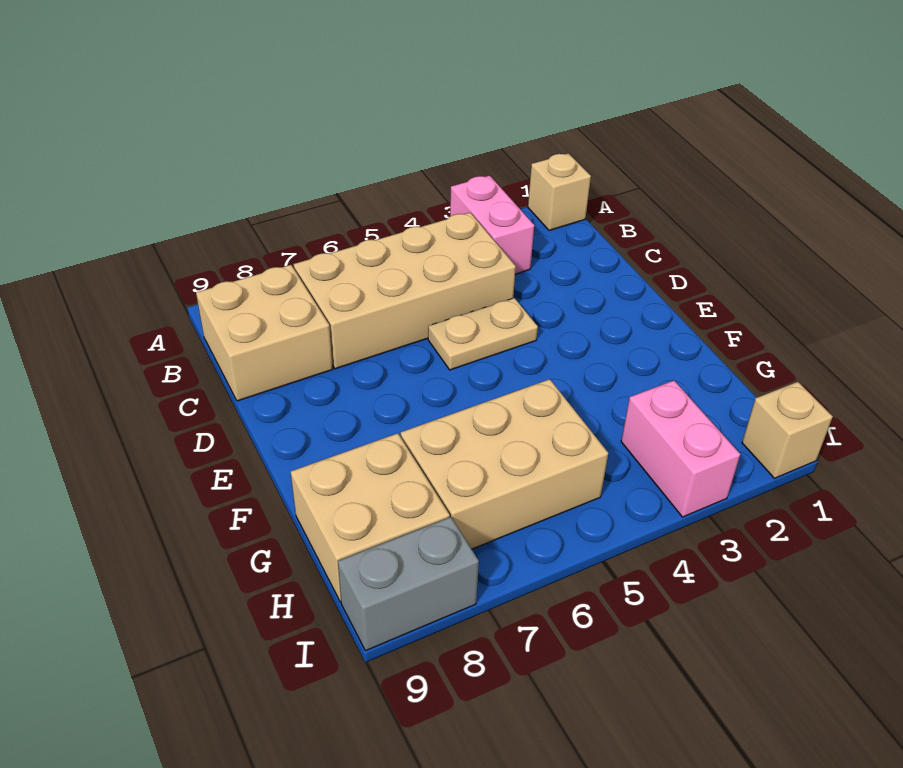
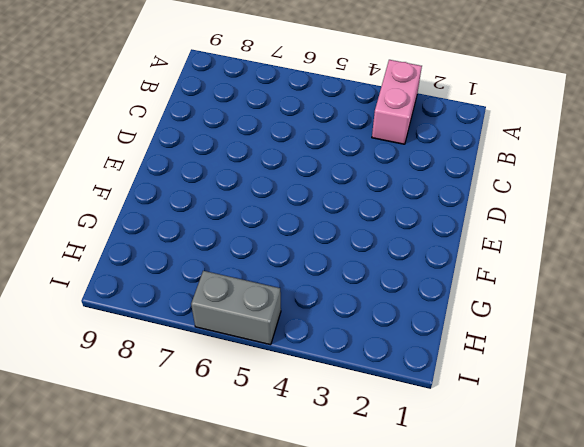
grey 1x2 brick [191,271,281,345] -> grey 1x2 brick moved to [338,517,479,651]
none -> tan 1x1 brick [528,153,591,230]
none -> tan 2x4 brick [294,213,516,369]

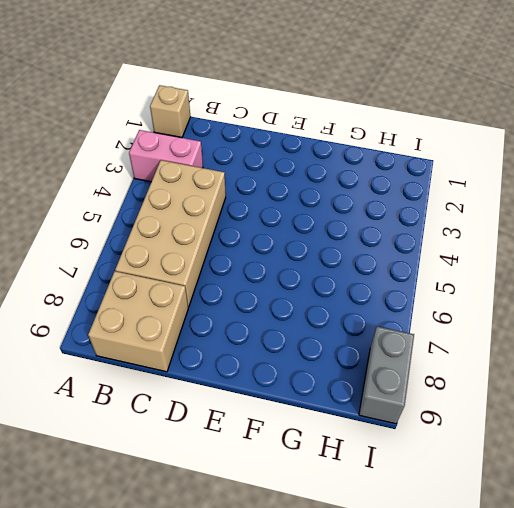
none -> tan 1x2 plate [428,298,538,370]
none -> tan 2x3 brick [401,379,608,549]

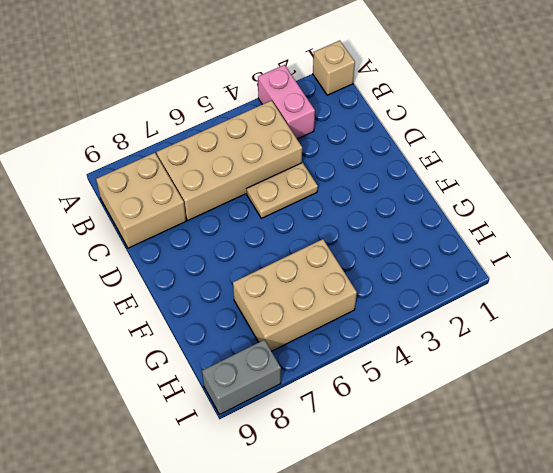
none -> tan 2x2 brick [291,433,450,602]
none -> pink 1x2 brick [621,381,740,517]

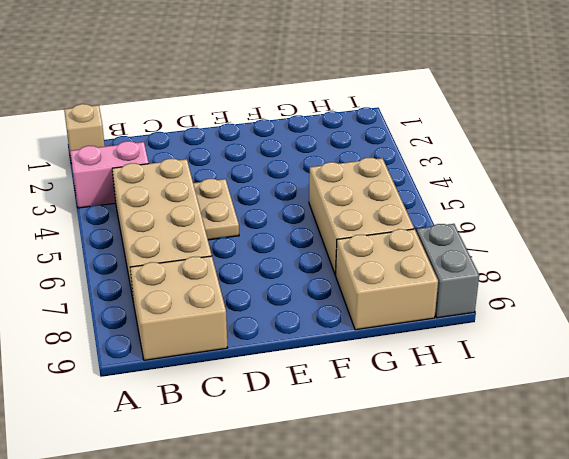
none -> pink 1x2 brick [621,381,740,517]
none -> tan 1x1 brick [742,382,833,478]

